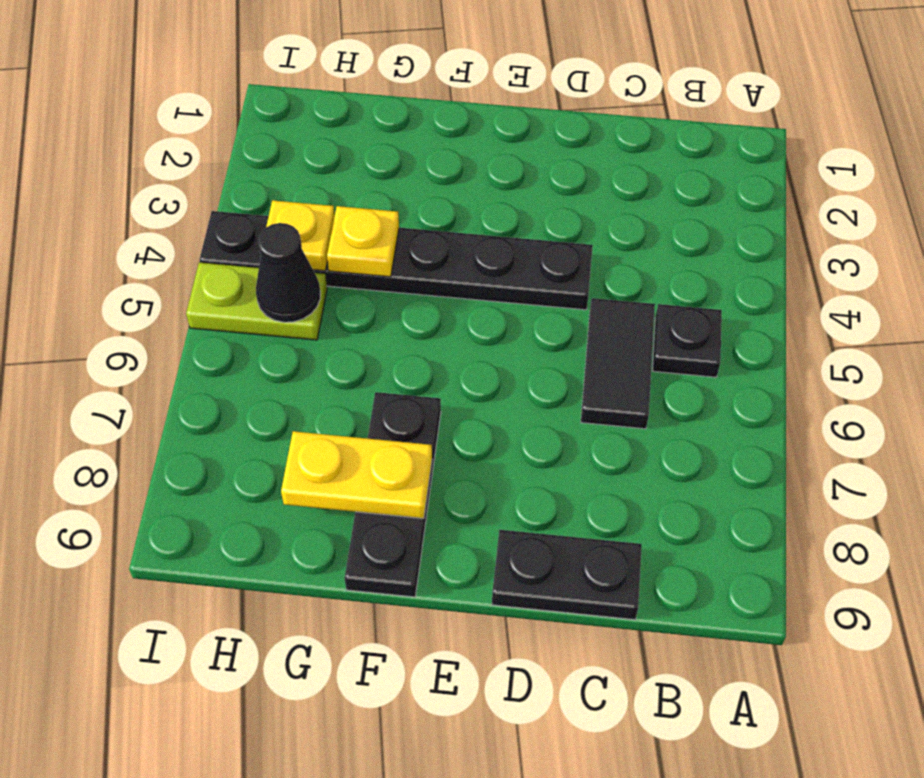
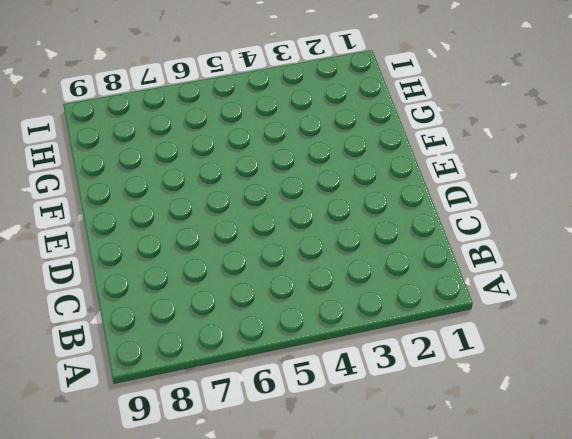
none -> black 1x1 plate [653,304,722,377]
none -> black 1x2 tile [581,298,655,429]

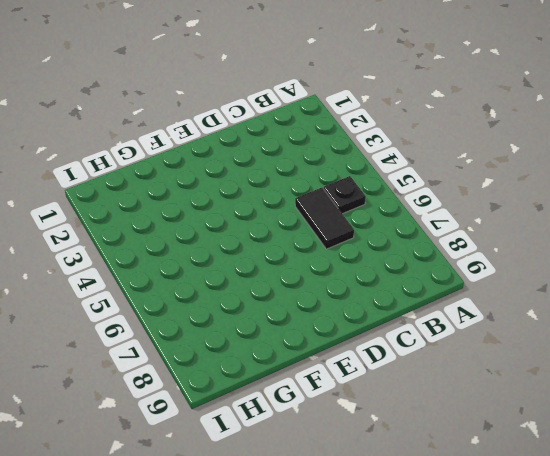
none -> black 1x2 plate [492,530,642,620]
none -> black 1x6 plate [200,211,593,310]

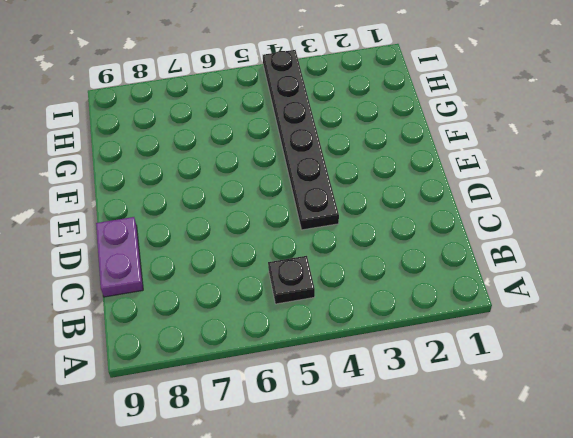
purple 1x2 plate [96,217,143,297] -> black 1x2 plate [492,530,642,620]
none -> black 1x2 tile [581,298,655,429]
none -> black 1x3 plate [345,392,441,597]

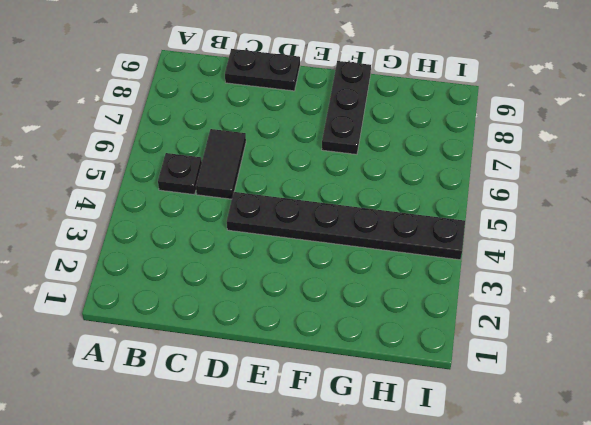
none -> lime 1x2 plate [186,263,327,340]
none -> yellow 1x2 plate [281,431,432,518]

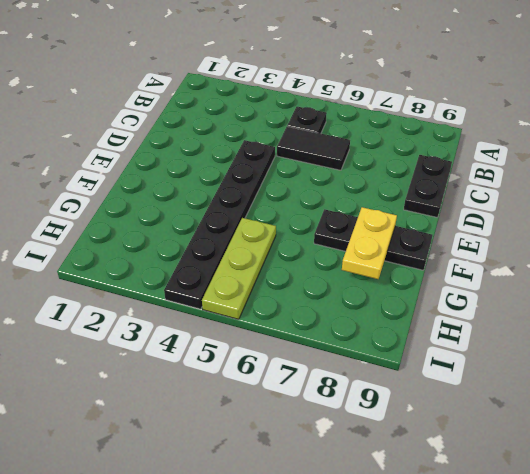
lime 1x3 plate [202,218,276,319] -> lime 1x2 plate [186,263,327,340]
none -> yellow 1x1 plate [327,206,399,277]
none -> yellow 1x1 plate [266,200,335,271]

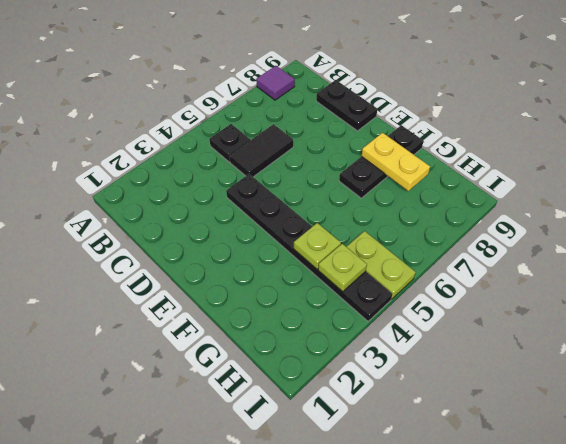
purple 1x1 tile [256,66,295,100] -> none
lime 1x1 plate [294,223,341,269] -> yellow 1x1 plate [327,206,399,277]
lime 1x1 plate [318,244,367,292] -> yellow 1x1 plate [266,200,335,271]
none -> black 1x1 cone [256,223,320,322]

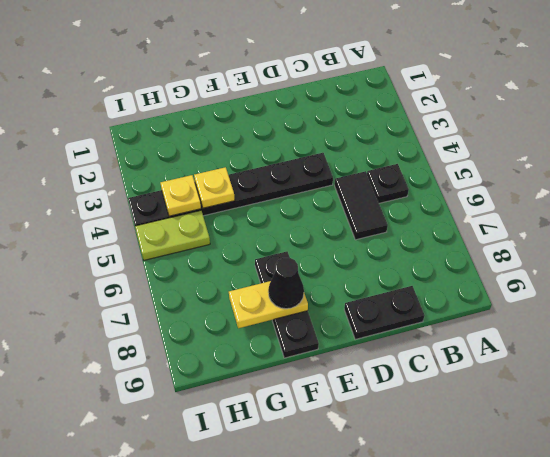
black 1x1 cone [268,257,304,309] -> black 1x1 cone moved to [256,223,320,322]

